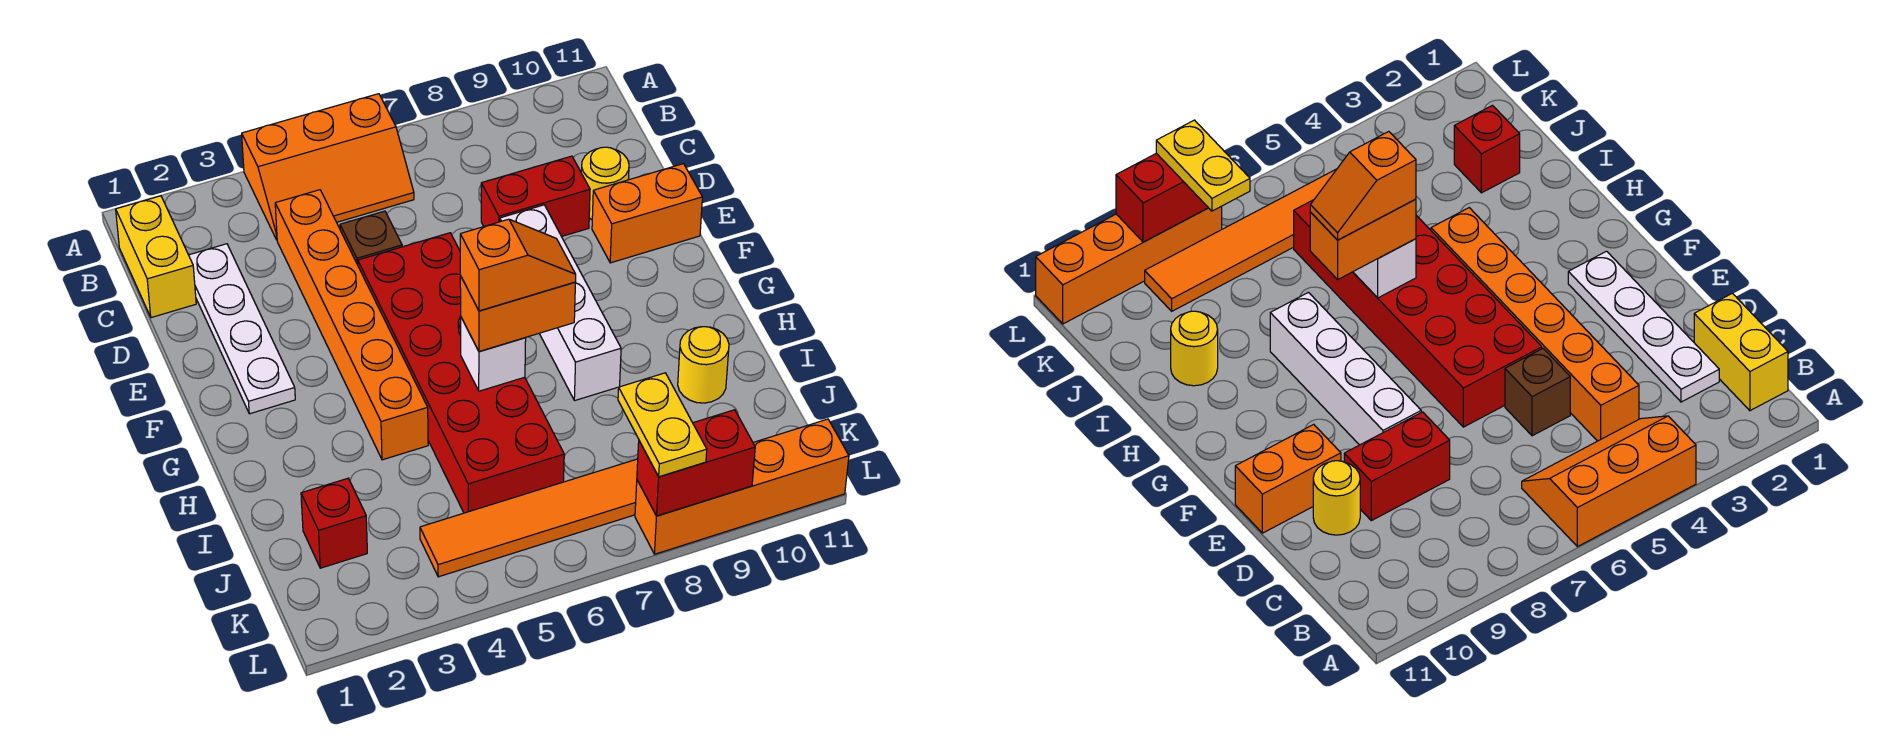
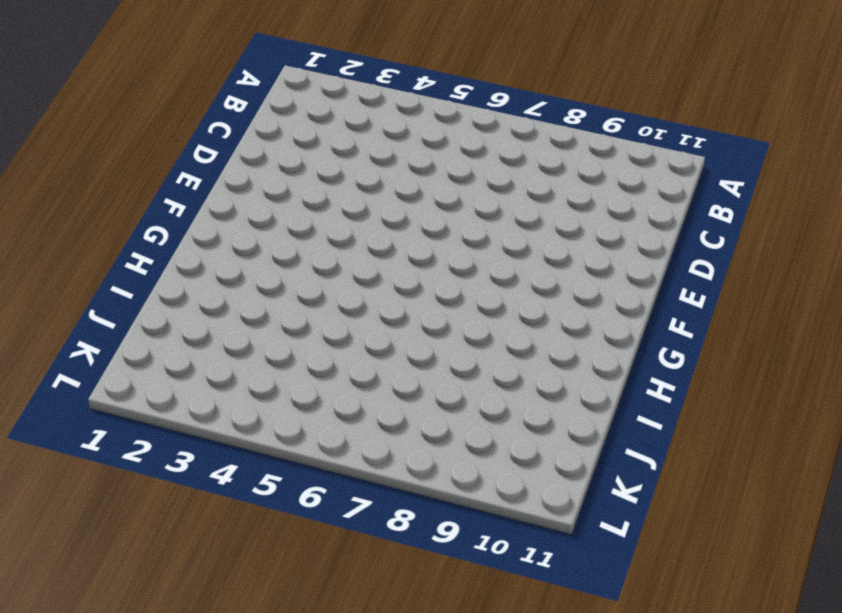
none -> orange 2x3 slope [242,94,414,240]
none -> yellow 1x2 brick [116,196,196,318]
none -> white 1x4 plate [189,244,295,414]

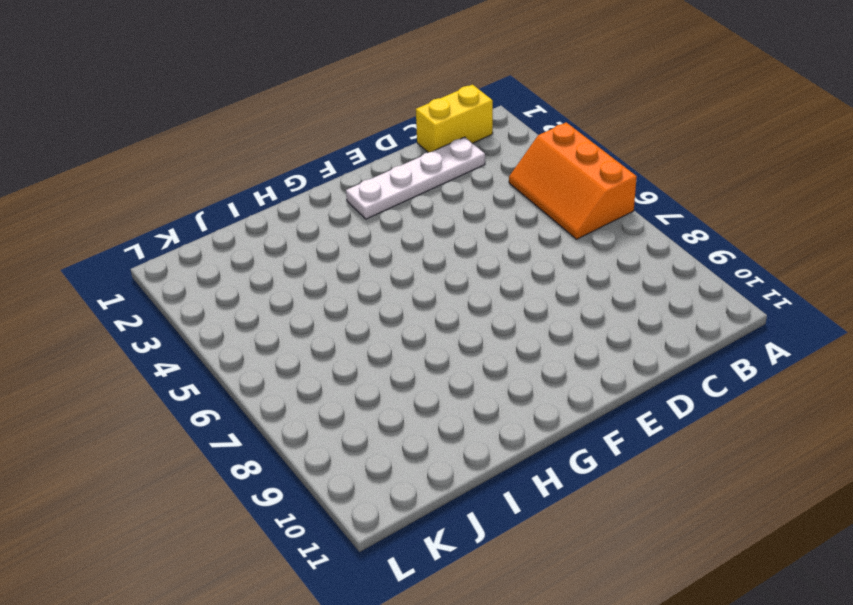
none -> orange 1x6 brick [275,190,428,460]
none -> brown 1x1 brick [340,211,402,265]
none -> red 1x2 brick [481,156,590,237]

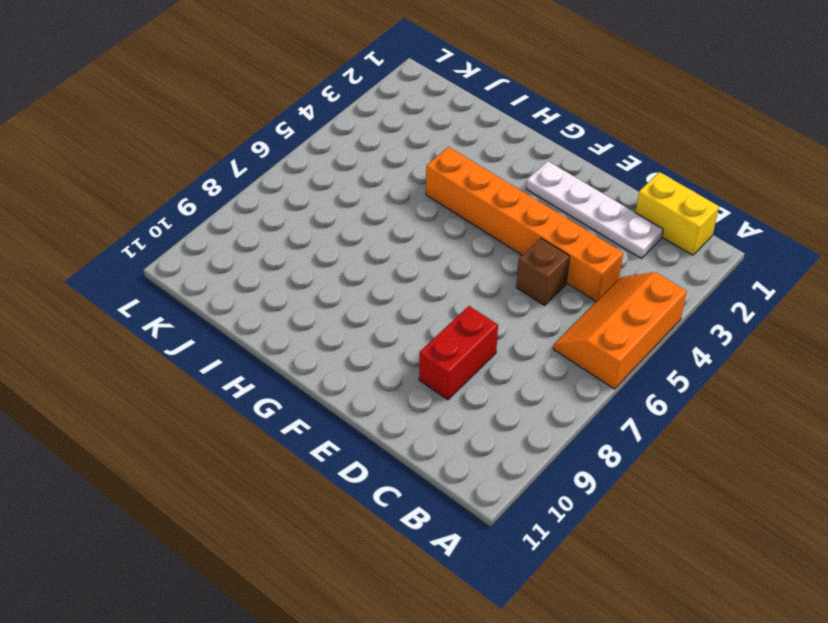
none -> yellow 1x1 round brick [581,147,629,220]
none -> red 2x6 brick [358,233,564,513]
none -> white 1x4 brick [500,205,621,401]

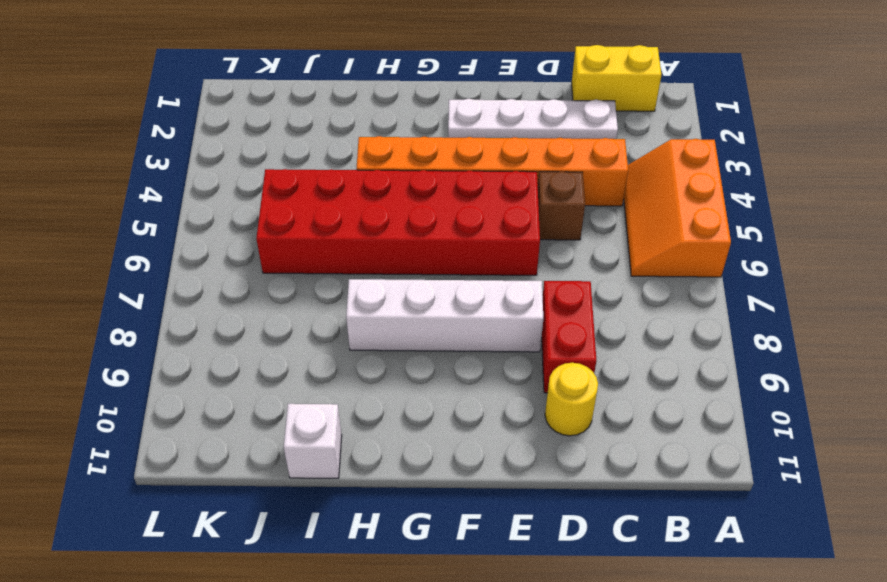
white 1x1 brick [284,404,342,478] -> white 1x1 brick moved to [461,318,526,391]
none -> orange 1x2 brick [592,164,702,263]
none -> yellow 1x1 round brick [678,327,729,403]
none -> red 1x1 brick [301,478,367,568]

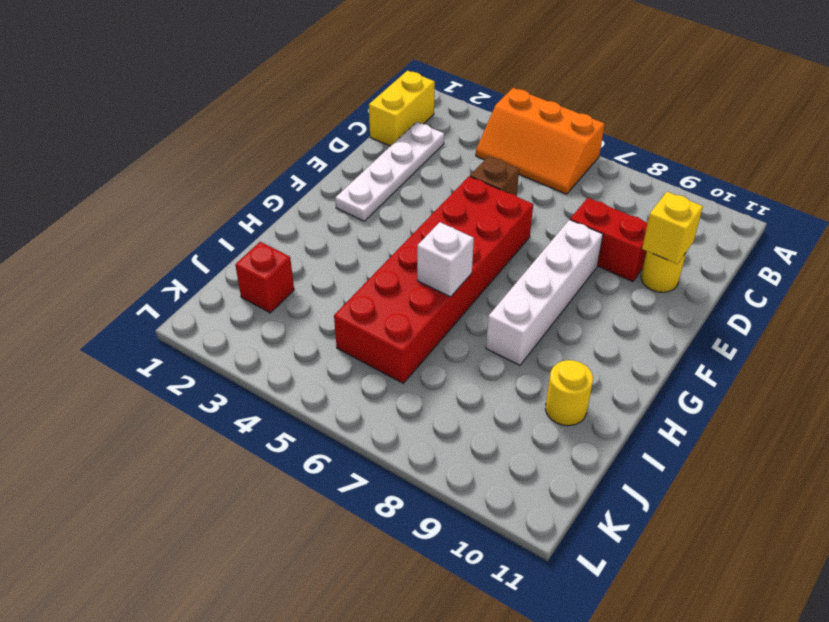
yellow 1x1 brick [642,192,703,264] -> none
none -> orange 1x6 brick [275,190,428,460]
none -> orange 1x2 brick [592,164,702,263]
none -> orange 1x6 tile [420,459,638,577]

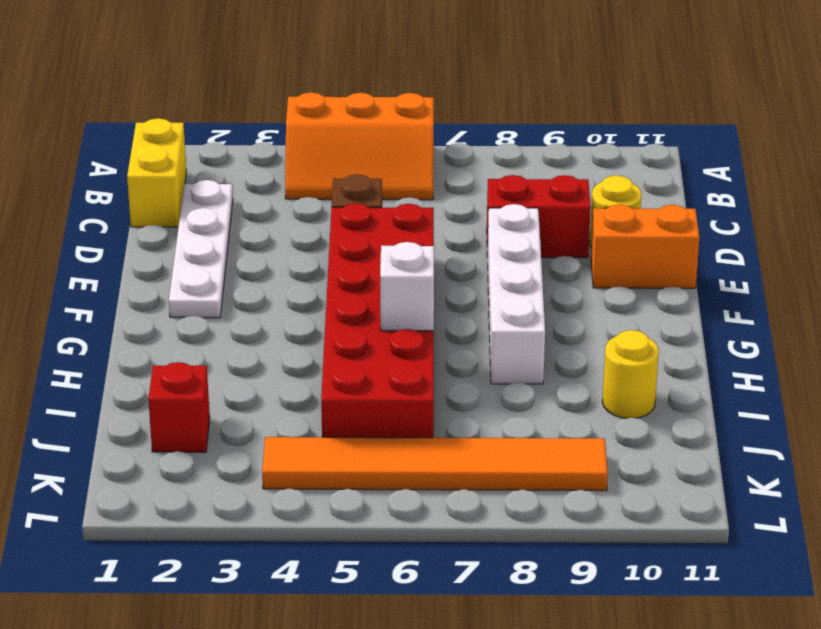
none -> orange 1x6 brick [275,190,428,460]
none -> orange 1x4 brick [635,419,849,554]
none -> red 1x2 brick [637,410,755,516]

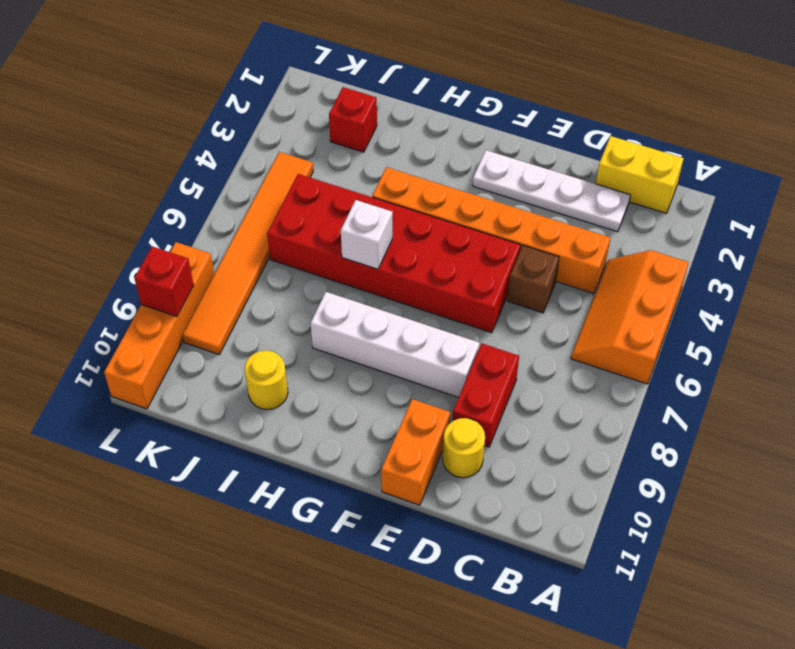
red 1x1 brick [135,246,194,317] -> red 1x2 brick [637,410,755,516]
none -> orange 1x2 brick [460,276,575,351]
none -> yellow 1x2 plate [618,373,707,477]
none -> orange 1x2 slope [460,219,576,311]

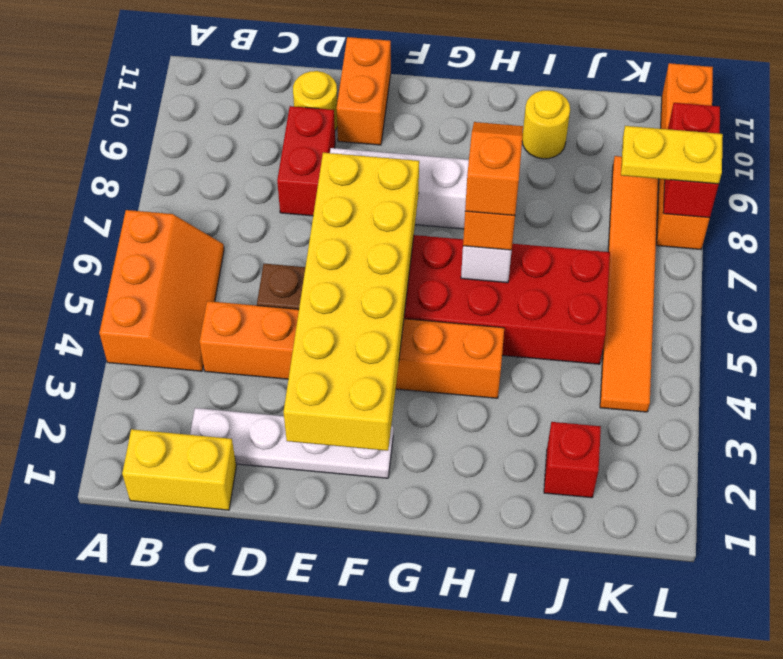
yellow 2x6 brick [283,153,419,451] -> none

